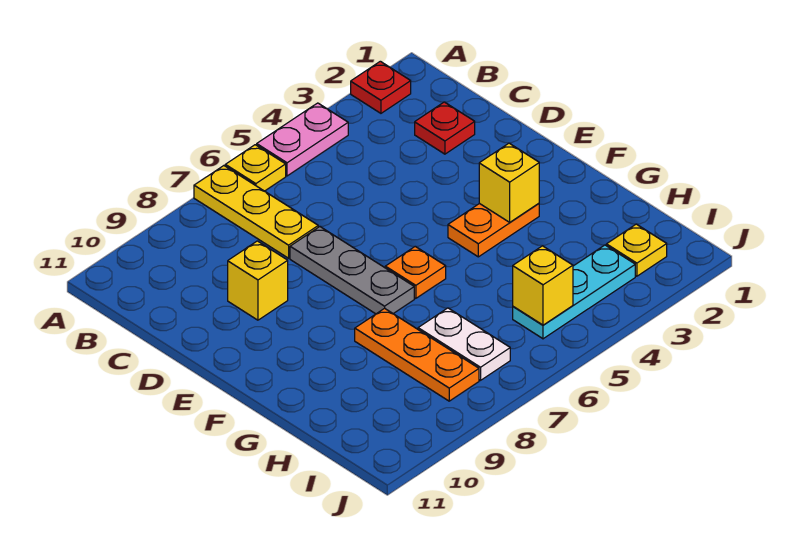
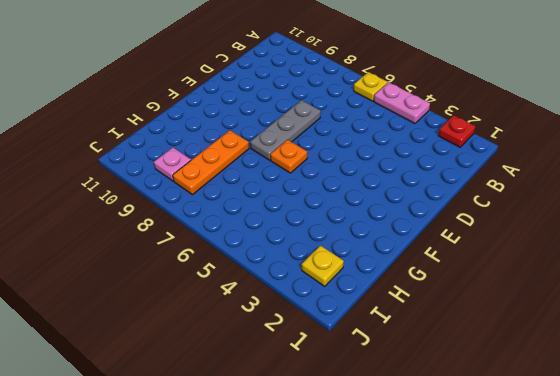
pink 1x1 plate [154,147,191,181] -> none
none -> yellow 1x3 plate [194,166,318,258]
none -> red 1x1 plate [415,102,475,154]
none -> yellow 1x1 brick [228,241,288,320]

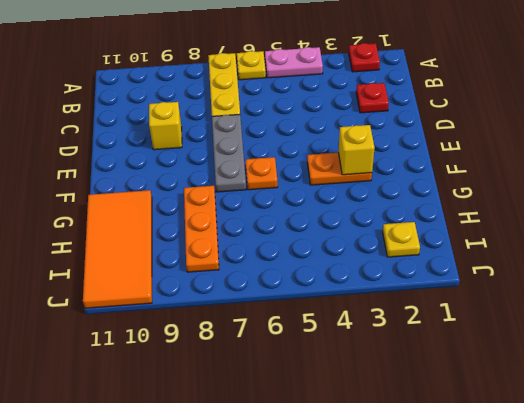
orange 2x4 tile [83,190,152,308] -> none
none -> white 1x2 plate [418,308,510,380]
none -> cyan 1x3 plate [513,245,635,339]
none -> yellow 1x1 brick [513,246,573,325]

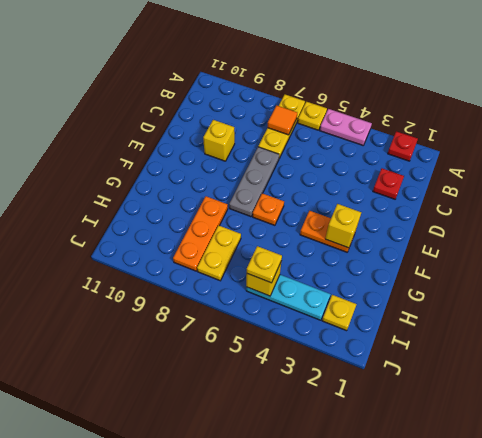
orange 1x1 tile [268,105,297,135] -> none
yellow 1x2 plate [197,225,241,281] -> white 1x2 plate [418,308,510,380]
yellow 1x1 plate [247,246,282,283] -> none

